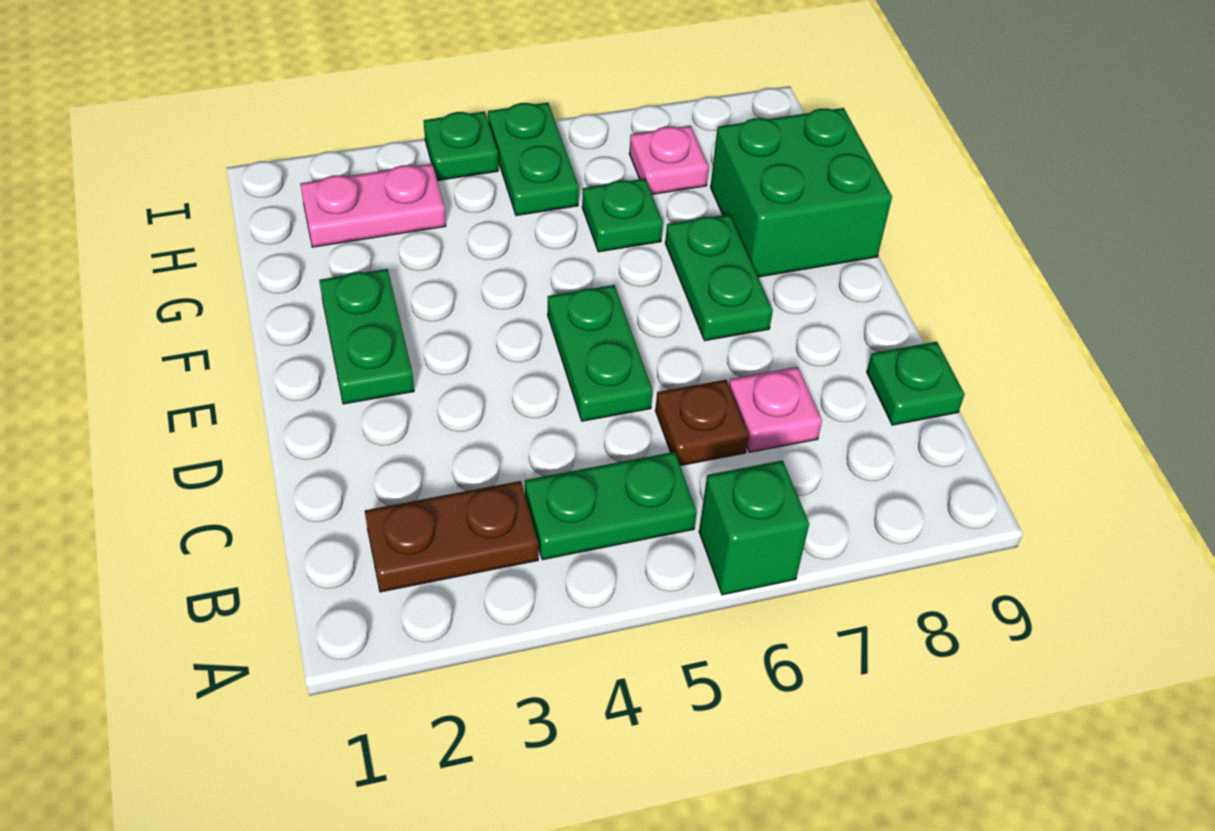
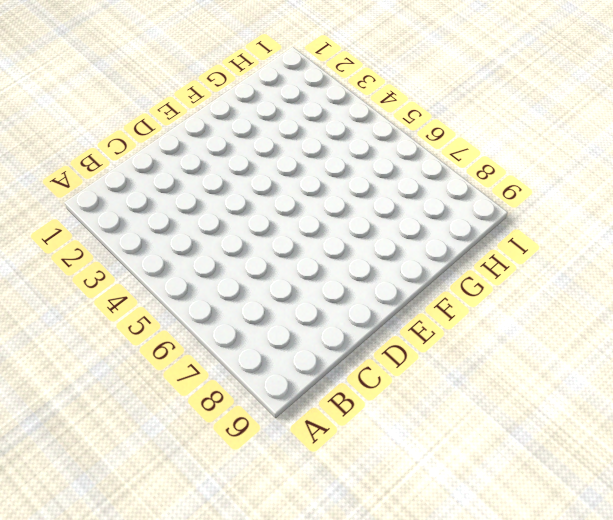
none -> green 1x1 brick [699,460,809,595]
none -> brown 1x2 plate [365,481,538,592]
none -> green 1x2 plate [525,452,697,560]

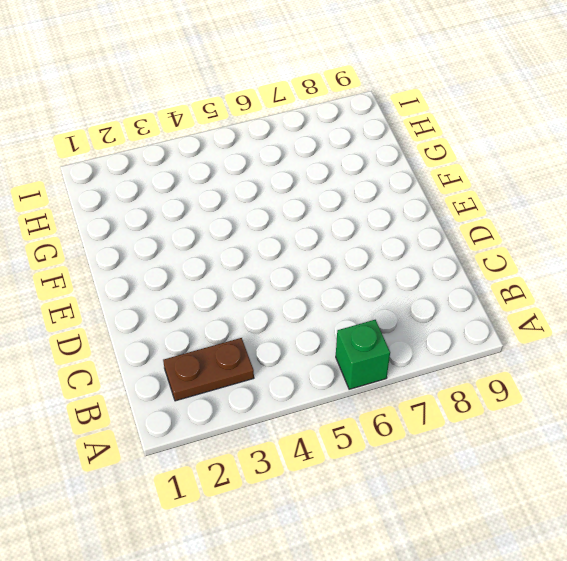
none -> green 1x2 plate [525,452,697,560]
none -> brown 1x1 plate [655,380,749,466]
none -> pink 1x1 plate [729,367,822,452]

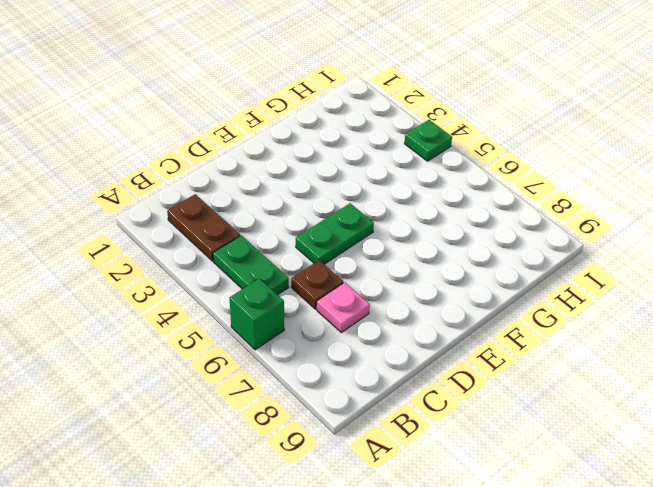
none -> green 1x1 plate [867,342,965,425]
none -> green 1x2 plate [319,269,414,404]
none -> green 1x2 plate [665,214,773,341]

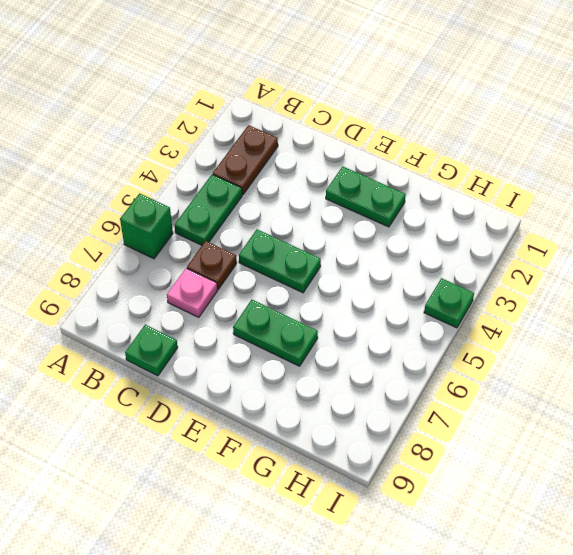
none -> green 2x2 brick [711,108,892,277]
none -> green 1x1 plate [582,179,663,252]
none -> pink 1x2 plate [300,164,446,247]

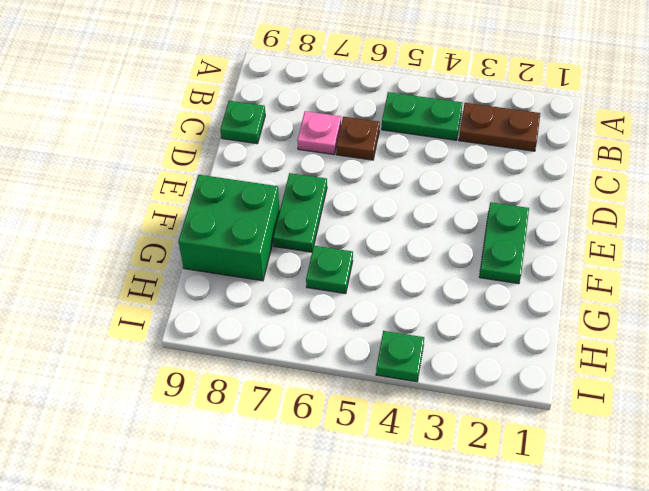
none -> green 1x1 brick [699,460,809,595]
none -> green 1x2 plate [548,285,653,421]
none -> pink 1x2 plate [300,164,446,247]

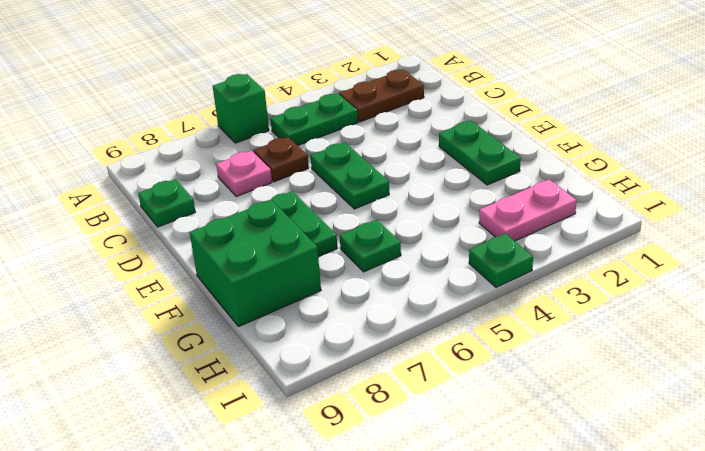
none -> green 1x2 plate [488,102,579,216]
none -> pink 1x1 plate [629,126,709,194]

